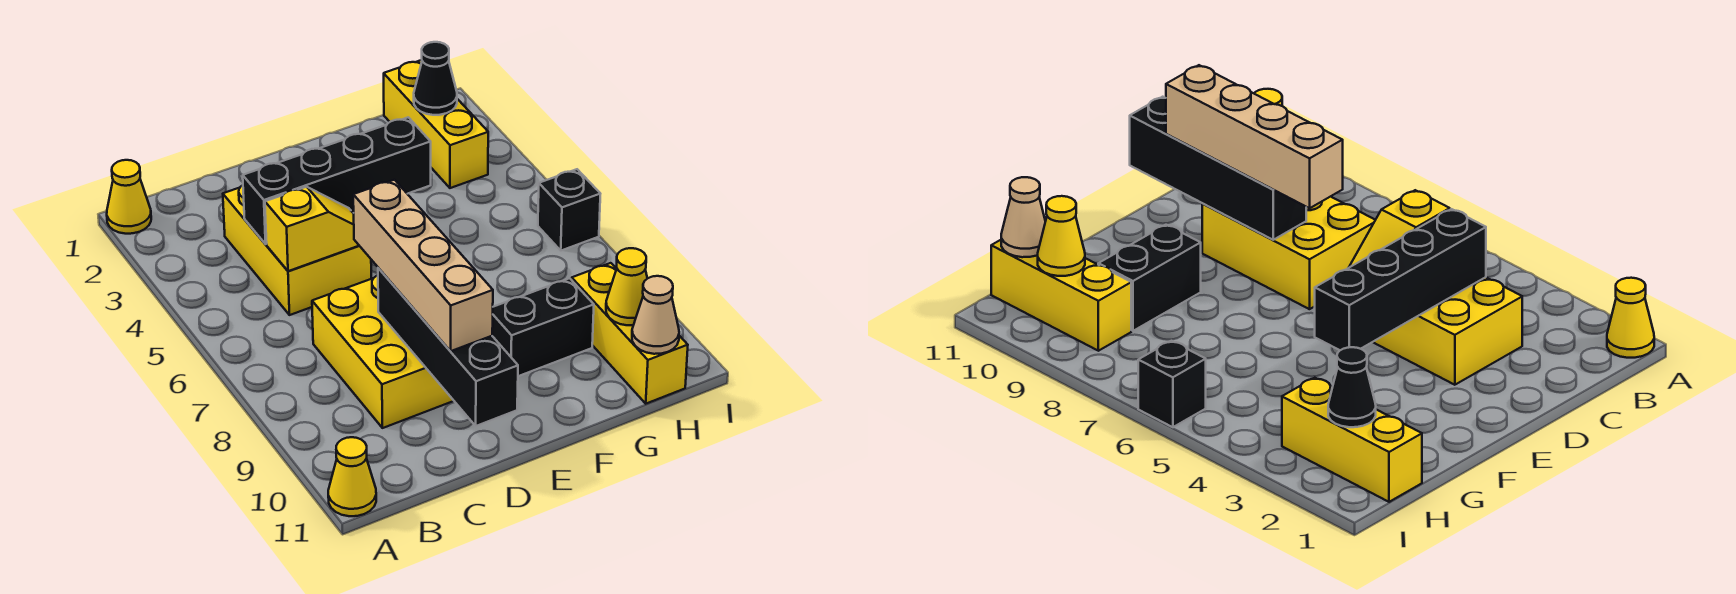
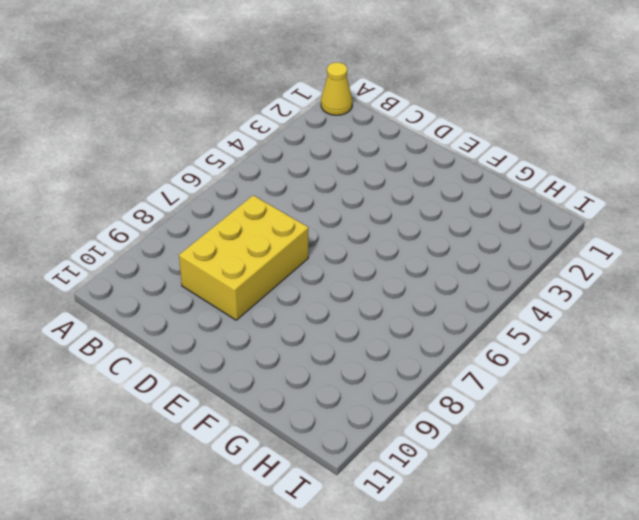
none -> yellow 1x1 cone [328,437,376,516]
none -> yellow 2x3 brick [223,185,371,315]
none -> black 1x2 brick [492,278,594,376]

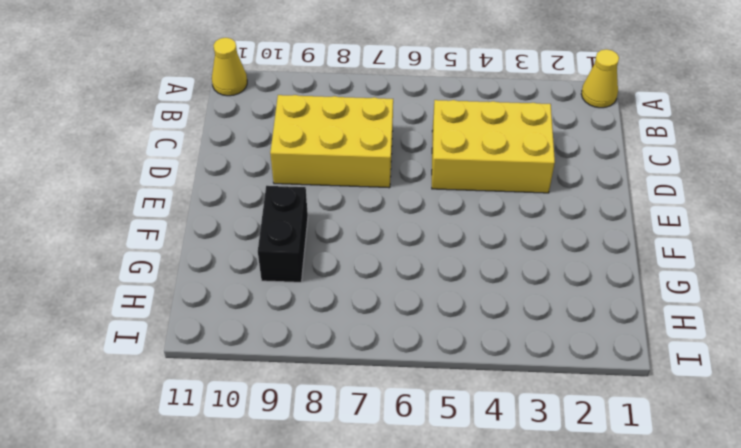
none -> yellow 1x3 brick [384,60,488,188]
none -> yellow 1x3 brick [572,263,688,404]
none -> black 1x1 brick [538,169,600,251]

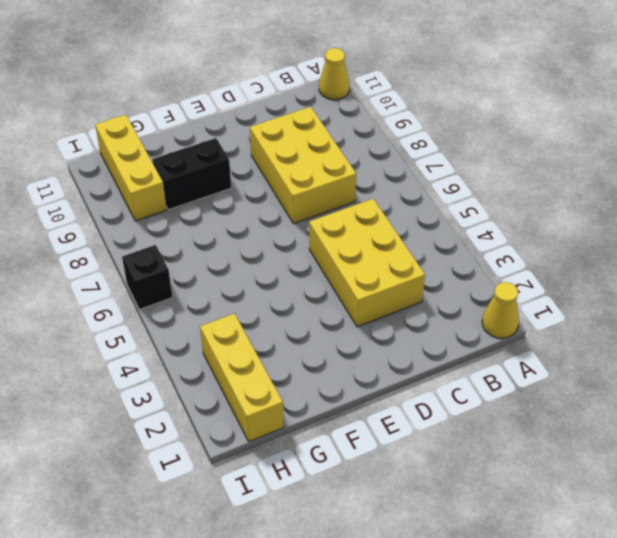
none -> black 1x4 brick [243,117,431,244]
none -> yellow 1x2 slope [265,187,359,271]
none -> black 1x4 brick [378,268,518,426]

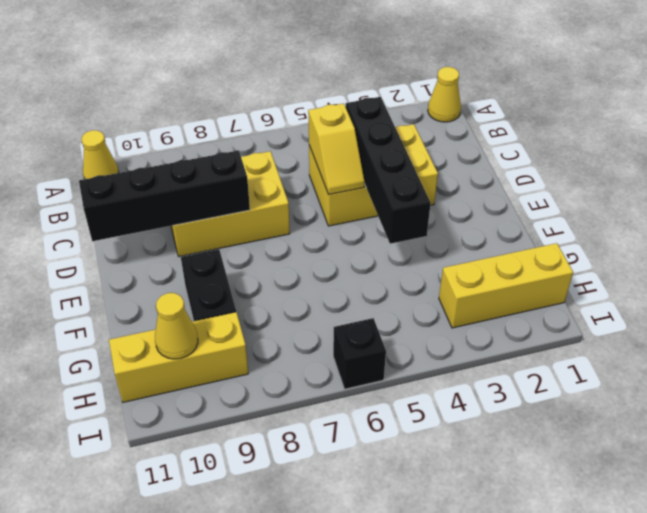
none -> black 1x1 cone [414,42,457,115]
none -> tan 1x1 cone [632,276,679,354]
none -> tan 1x4 brick [353,180,493,351]

